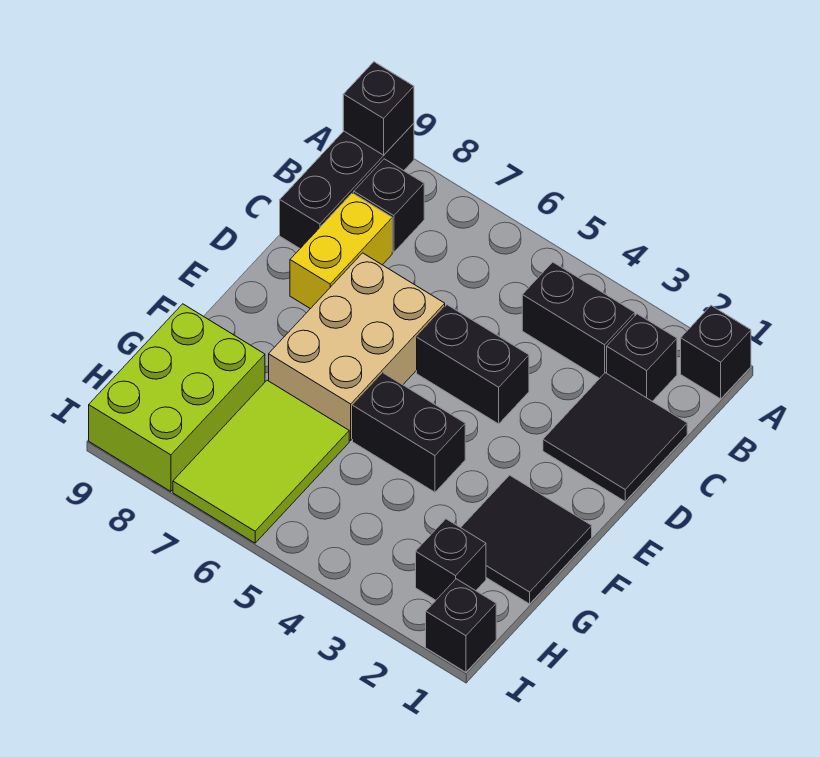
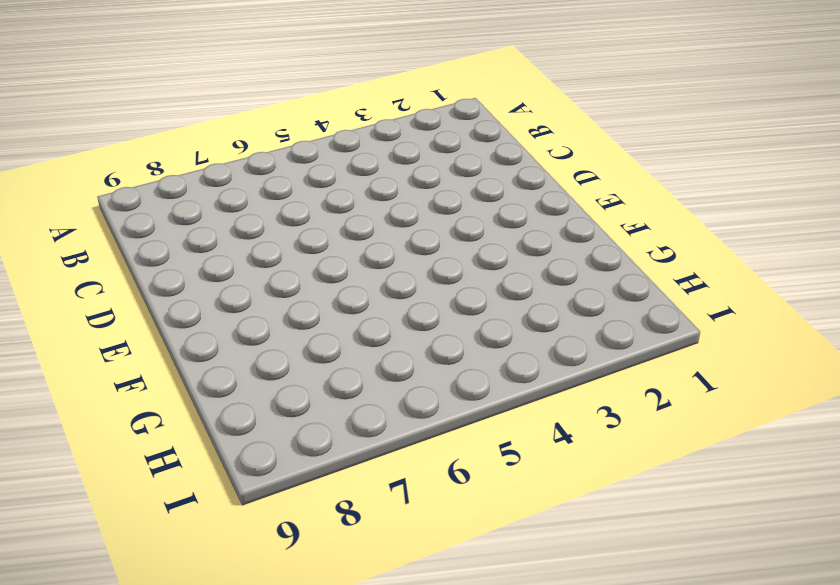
none -> black 1x1 brick [681,306,751,399]
none -> black 1x3 brick [280,123,414,248]
none -> black 1x1 brick [607,314,677,401]

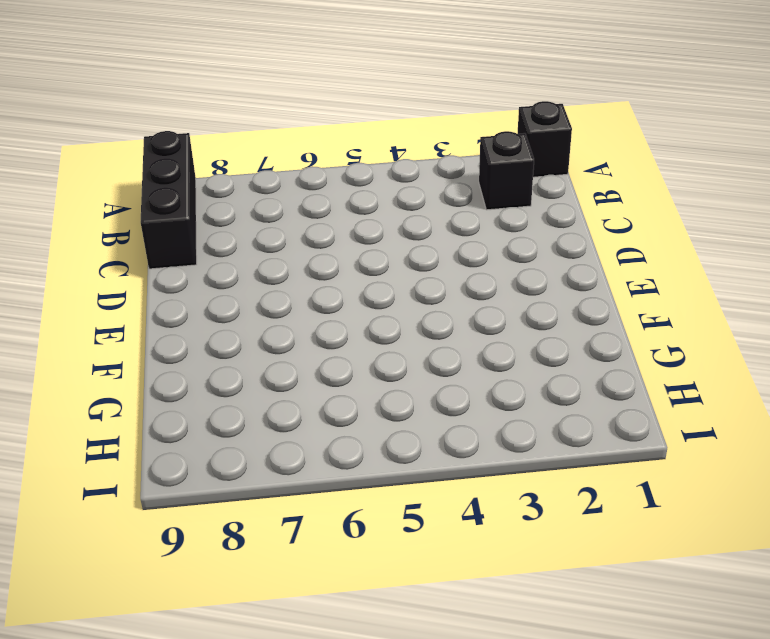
none -> black 1x2 brick [522,262,635,379]
none -> black 1x1 brick [354,159,424,252]
none -> black 2x2 tile [543,373,687,501]

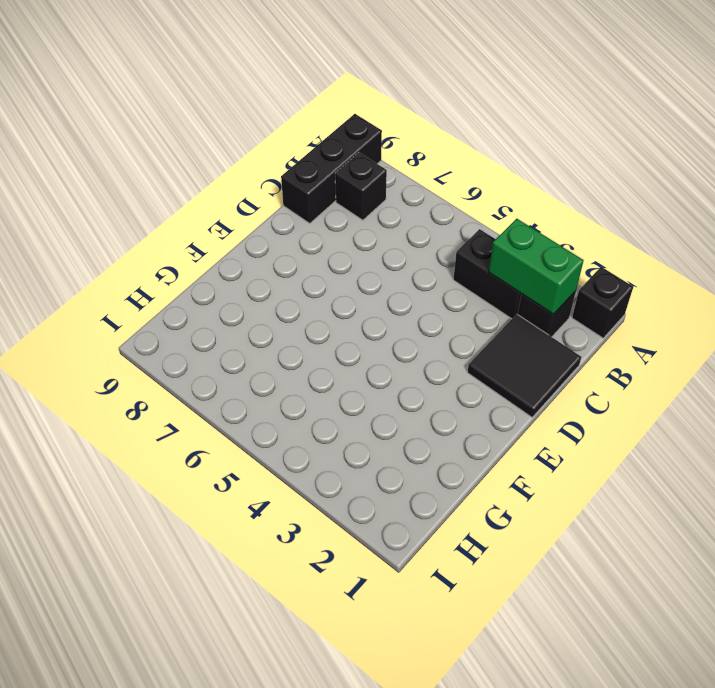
green 1x2 brick [489,219,584,314] -> none
none -> yellow 1x2 brick [290,193,392,309]
none -> black 1x2 brick [417,305,529,424]
none -> tan 2x3 brick [269,253,445,440]

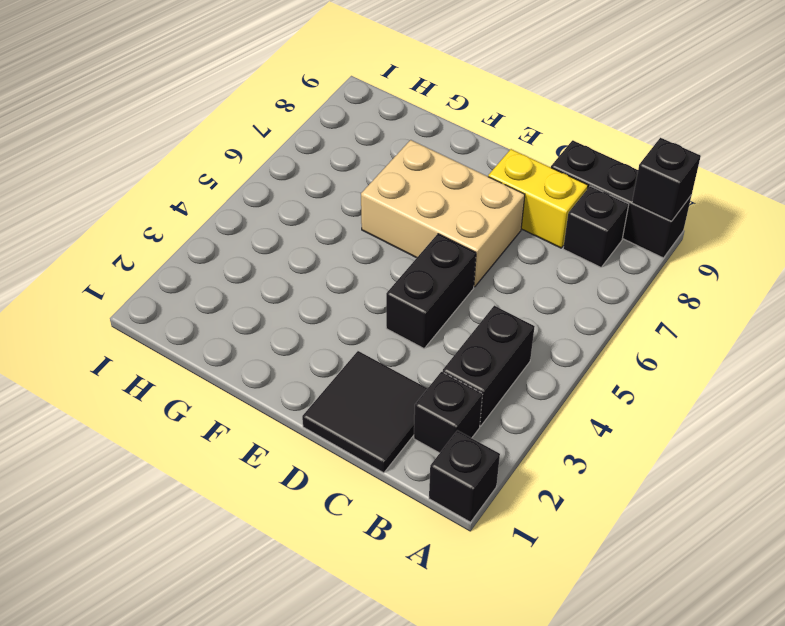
none -> black 2x2 tile [461,475,592,604]
none -> black 1x2 brick [353,373,465,492]
none -> lime 2x3 tile [173,380,349,543]

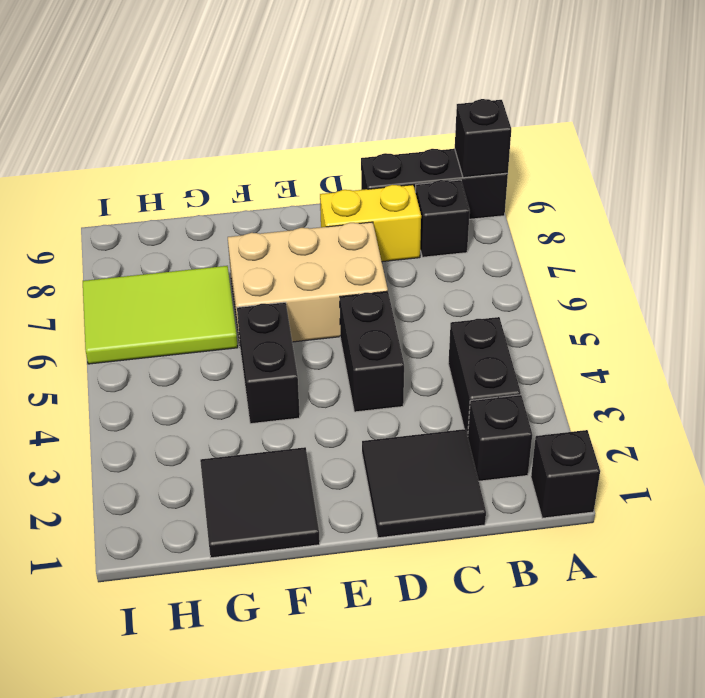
none -> lime 2x3 brick [89,304,265,491]
none -> black 1x1 brick [416,519,486,600]
none -> black 1x1 brick [426,579,496,672]

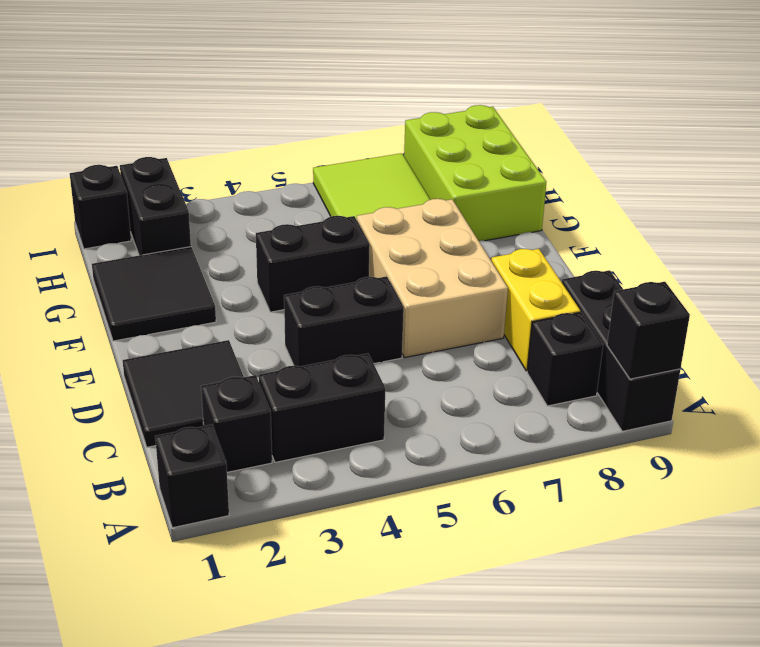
black 1x2 brick [120,157,191,255] -> black 1x1 brick [416,519,486,600]

